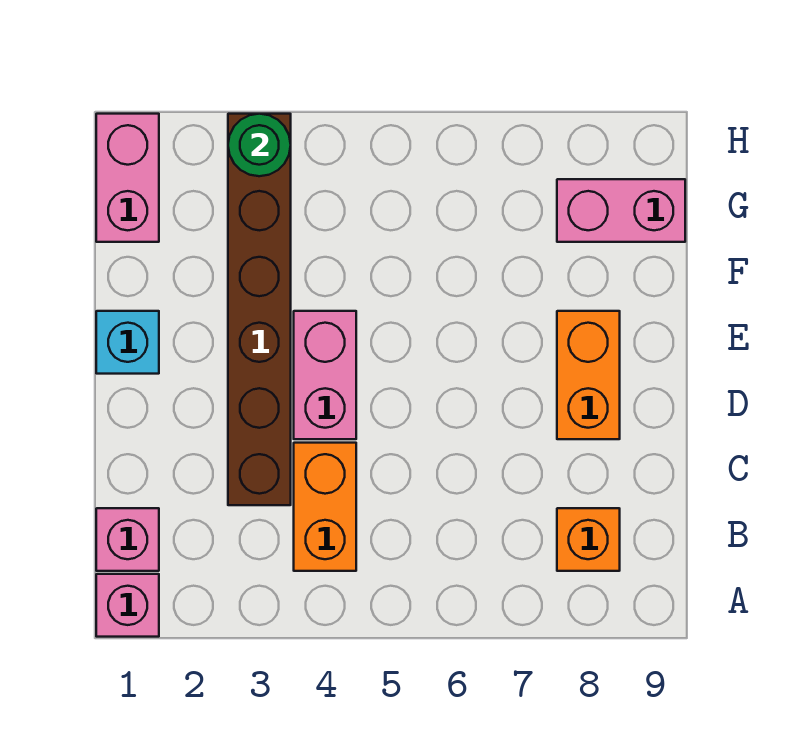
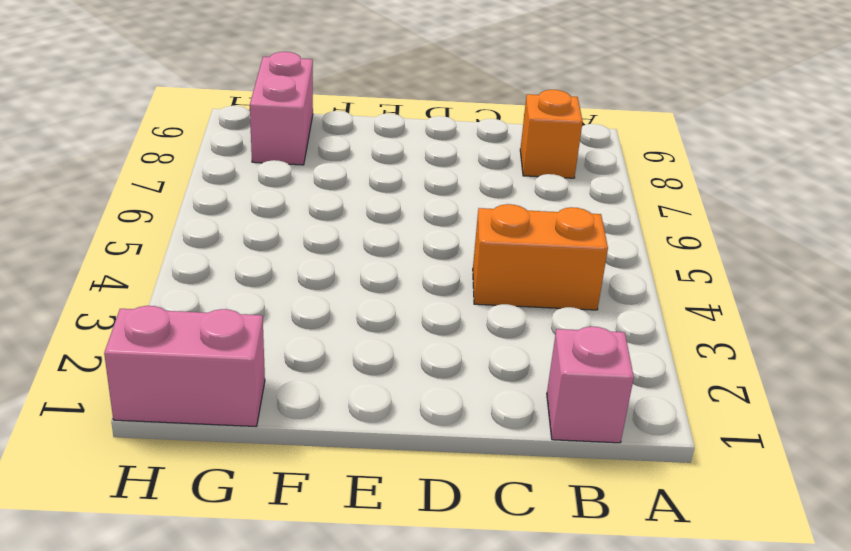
none -> pink 1x1 brick [96,574,159,637]
none -> brown 1x6 brick [228,114,291,505]

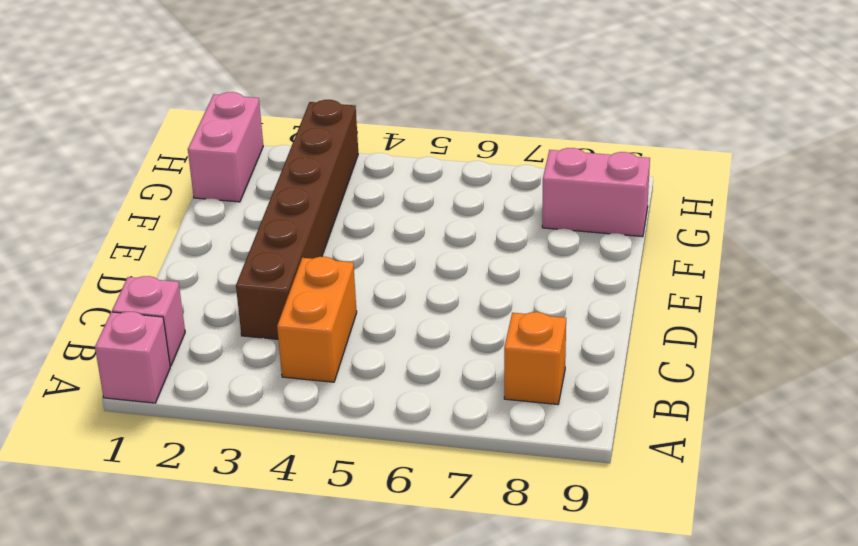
none -> pink 1x2 brick [294,311,356,439]
none -> orange 1x2 brick [557,311,620,439]

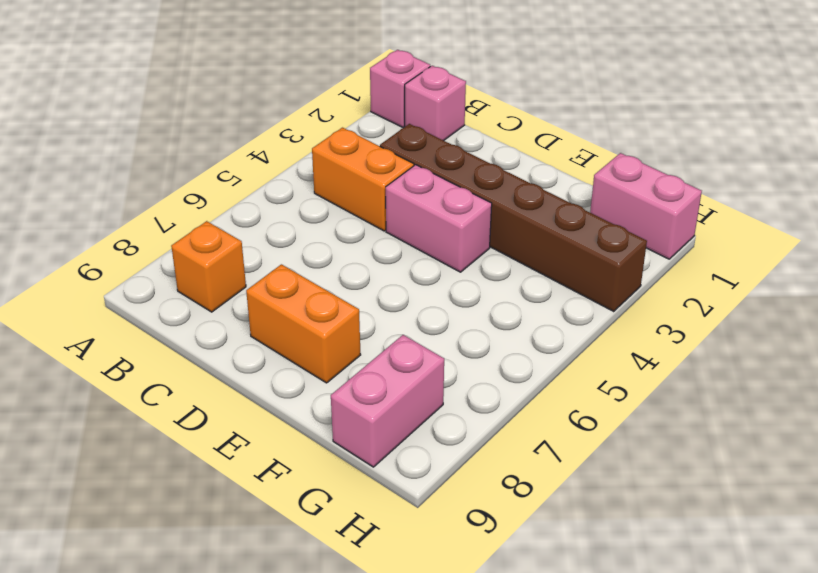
none -> cyan 1x1 brick [96,311,159,374]
none -> green 1x1 round brick [228,114,291,176]

